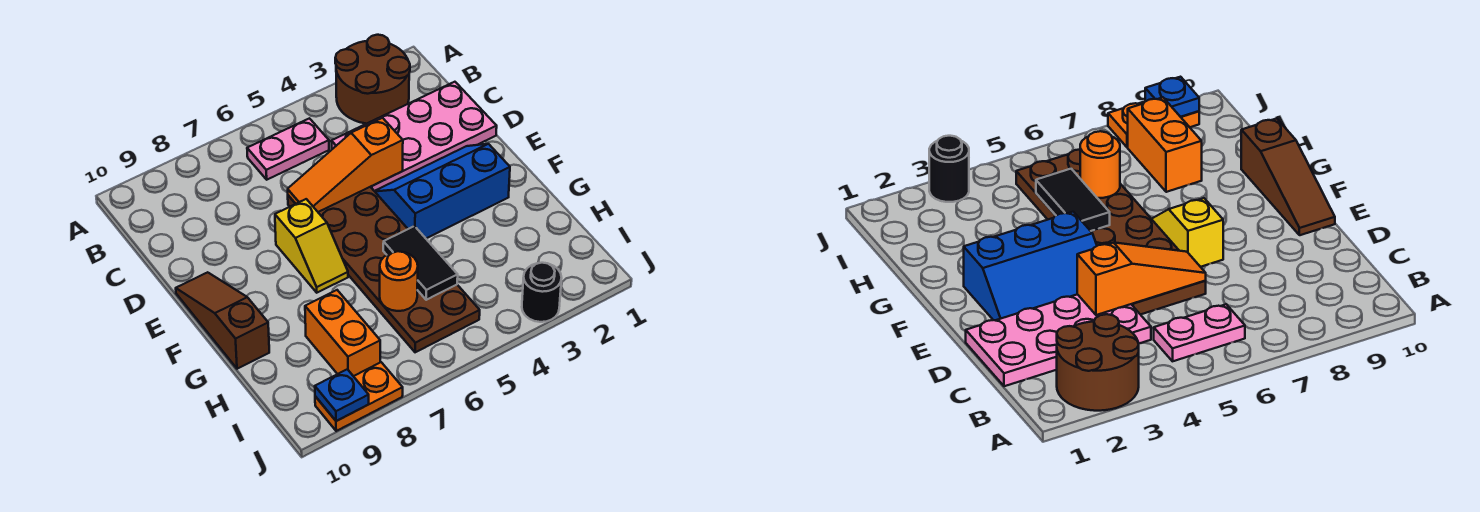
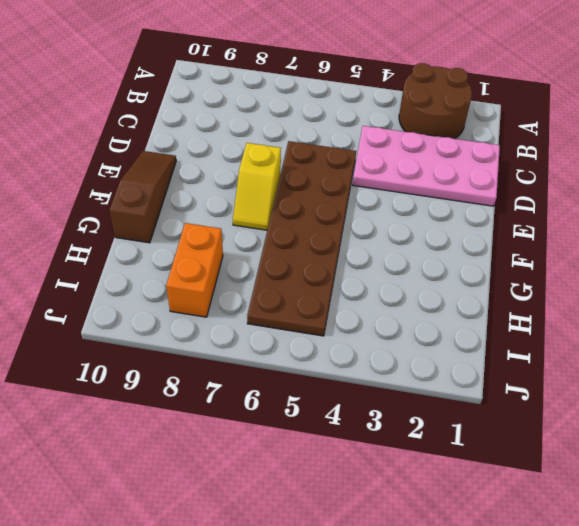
none -> pink 1x2 plate [247,118,329,180]
none -> blue 2x3 slope [375,144,510,238]
none -> black 1x1 round brick [522,263,562,322]

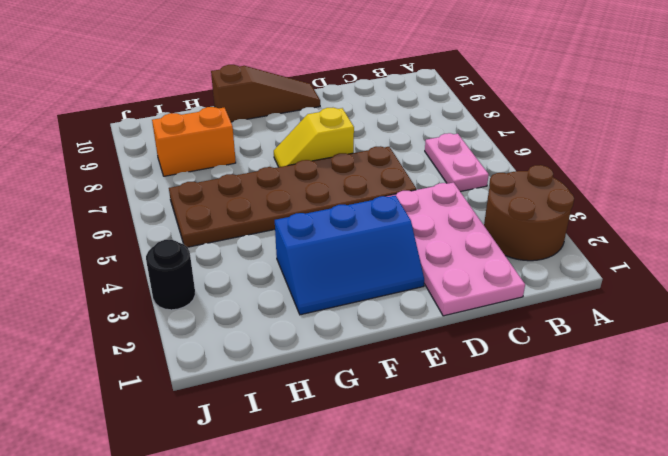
blue 2x3 slope [275,195,424,315] -> blue 2x3 slope turned to [375,144,510,238]
none -> orange 1x2 plate [315,362,403,431]
none -> orange 1x3 slope [288,118,403,212]
none -> black 1x2 tile [383,226,458,300]

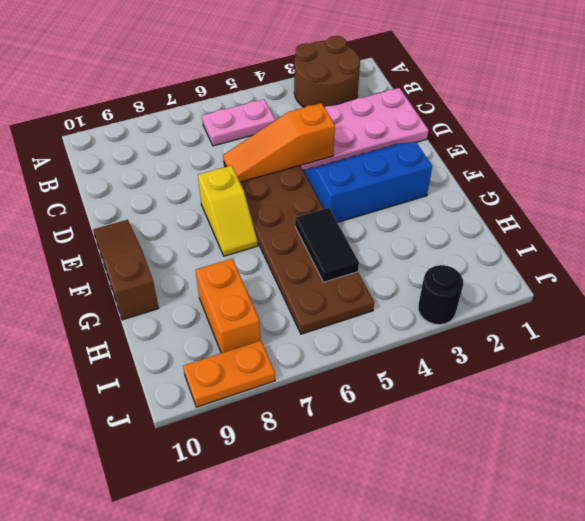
none -> orange 1x1 round brick [380,251,418,311]
none -> blue 1x1 plate [315,369,369,421]

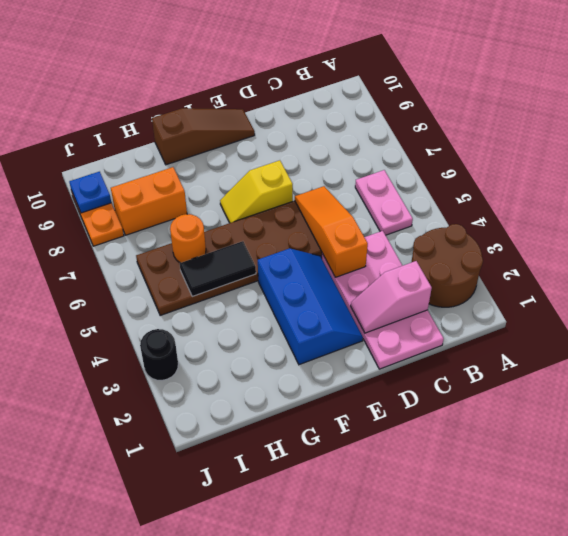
pink 1x2 slope [351,261,432,333] -> none

